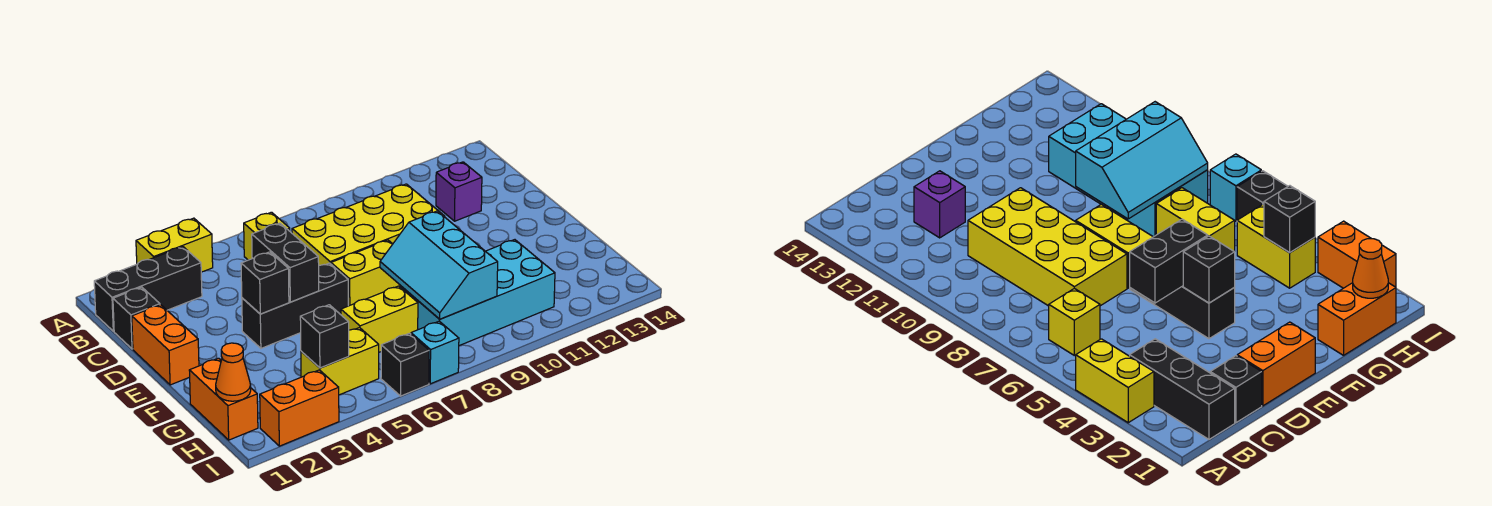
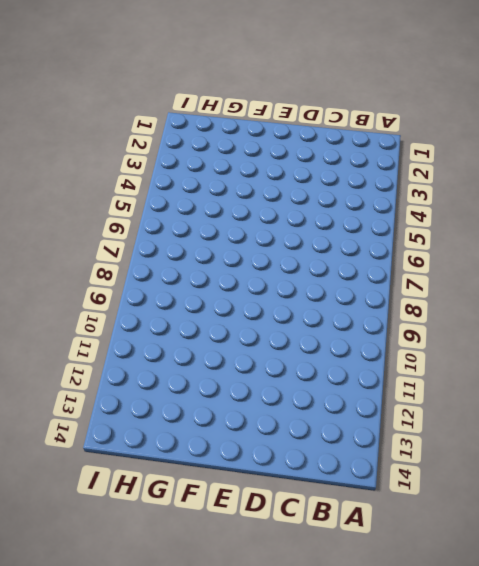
none -> yellow 1x2 brick [136,218,213,272]
none -> black 1x3 brick [94,247,202,331]
none -> yellow 1x1 brick [244,212,290,260]

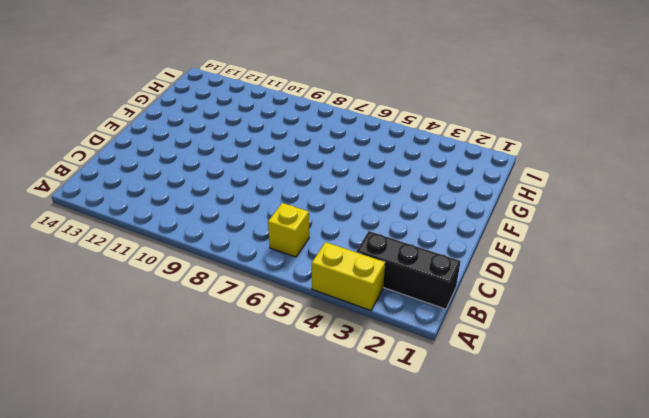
none -> black 1x1 brick [113,287,160,349]
none -> yellow 2x4 brick [292,184,445,265]
none -> purple 1x1 brick [436,162,482,221]

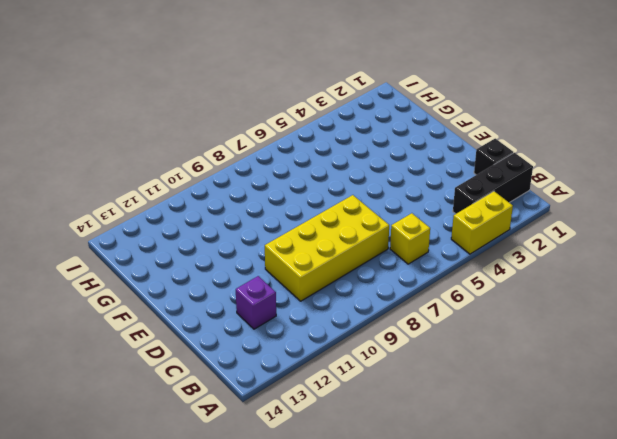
none -> orange 1x2 brick [132,305,199,385]
none -> black 1x3 brick [242,263,348,348]
none -> yellow 1x2 brick [331,240,400,306]

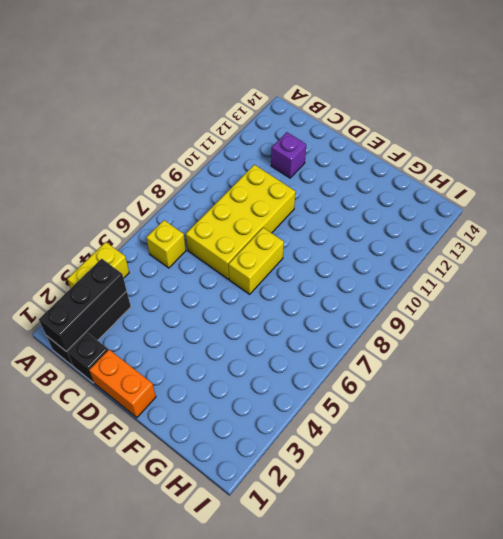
black 1x3 brick [39,259,127,351] -> black 1x3 brick moved to [242,263,348,348]
none -> orange 1x2 brick [189,358,258,440]
none -> yellow 1x2 brick [341,286,418,352]
none -> cyan 2x4 brick [400,240,555,346]

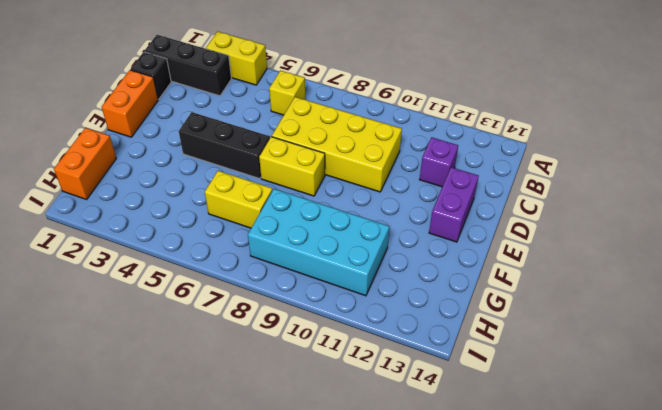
purple 1x2 brick [429,167,479,242] -> none
none -> yellow 1x2 brick [301,328,379,395]
none -> orange 1x2 brick [260,370,339,446]
none -> black 1x1 brick [381,333,429,396]

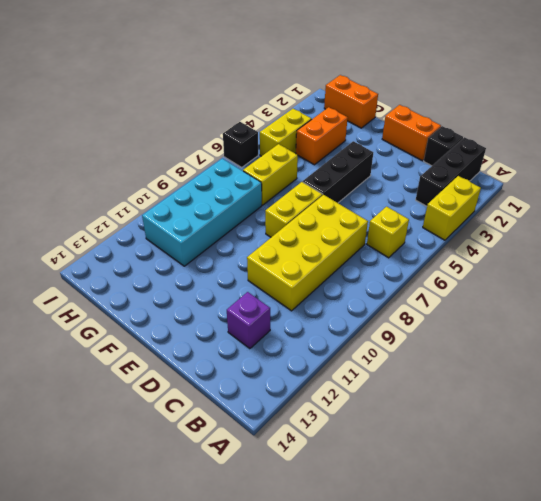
orange 1x2 brick [296,107,348,165] -> orange 1x2 brick moved to [260,370,339,446]
none -> cyan 1x1 brick [411,321,459,384]
none -> black 1x2 brick [252,223,319,302]
none -> black 1x1 brick [241,252,289,314]

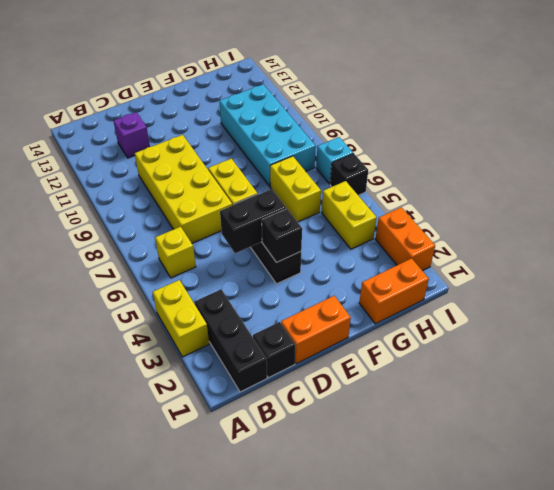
none -> cyan 2x3 slope [380,211,498,319]
none -> orange 1x1 cone [216,343,251,401]
none -> black 1x1 brick [300,305,349,368]

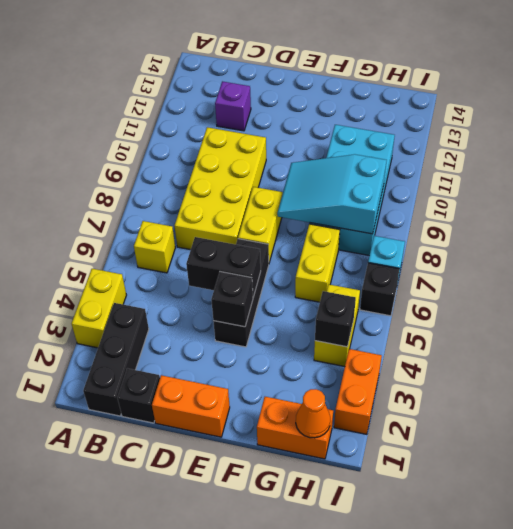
cyan 2x3 slope [277,154,387,234] -> cyan 2x3 slope turned to [380,211,498,319]

